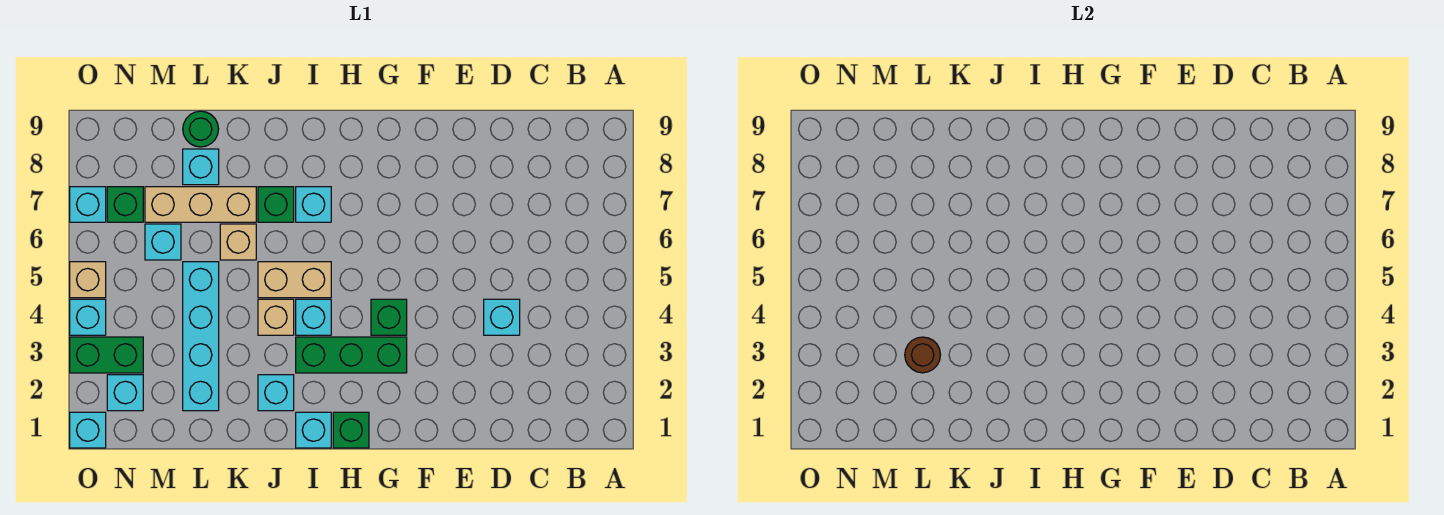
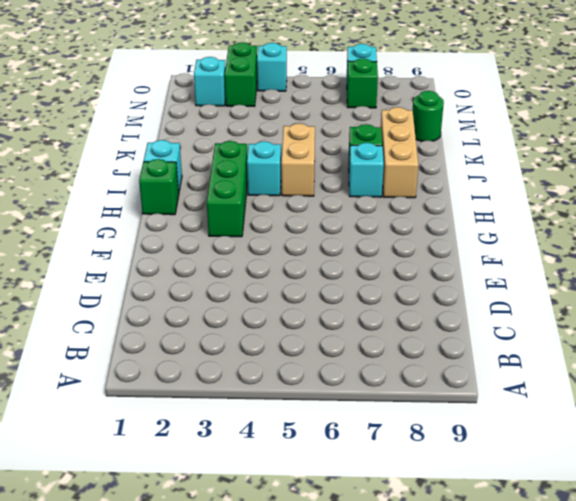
tan 1x3 brick [381,107,418,198] -> tan 1x3 brick moved to [145,187,256,222]
none -> cyan 1x1 brick [484,299,520,335]
none -> green 1x1 brick [371,299,407,335]
none -> cyan 1x1 brick [258,375,294,411]

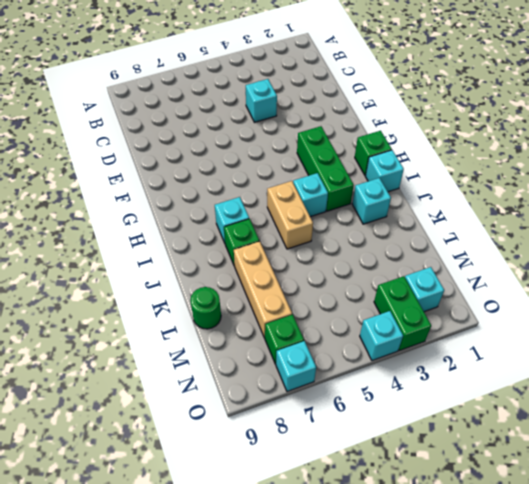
none -> green 1x1 brick [371,299,407,335]
none -> tan 1x1 brick [258,299,294,335]
none -> tan 1x1 brick [220,224,256,260]

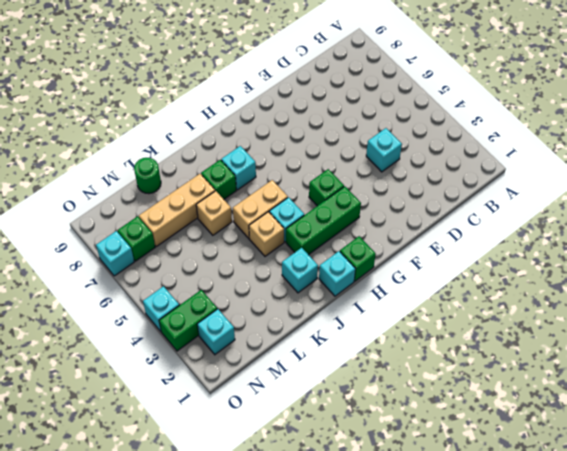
none -> cyan 1x4 brick [183,262,219,411]
none -> cyan 1x1 brick [183,149,219,185]
none -> cyan 1x1 brick [145,224,181,260]

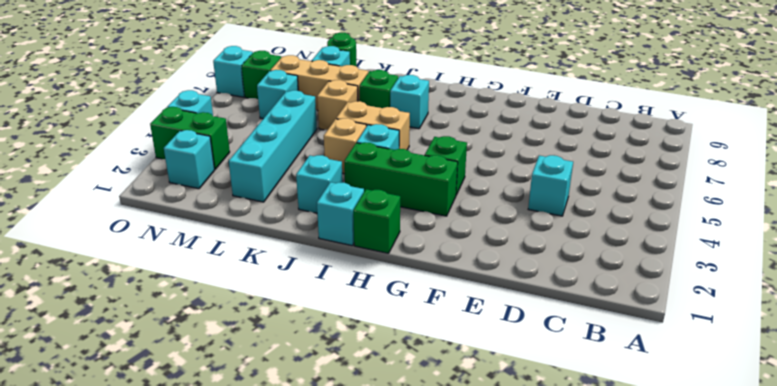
none -> cyan 1x1 brick [70,412,106,448]
none -> tan 1x1 brick [70,262,106,298]
none -> brown 1x1 round brick [905,337,940,373]

